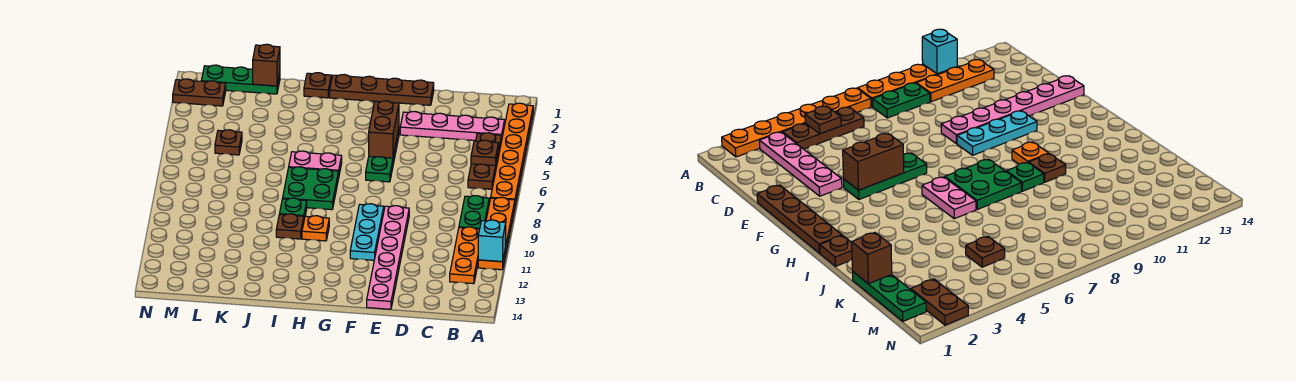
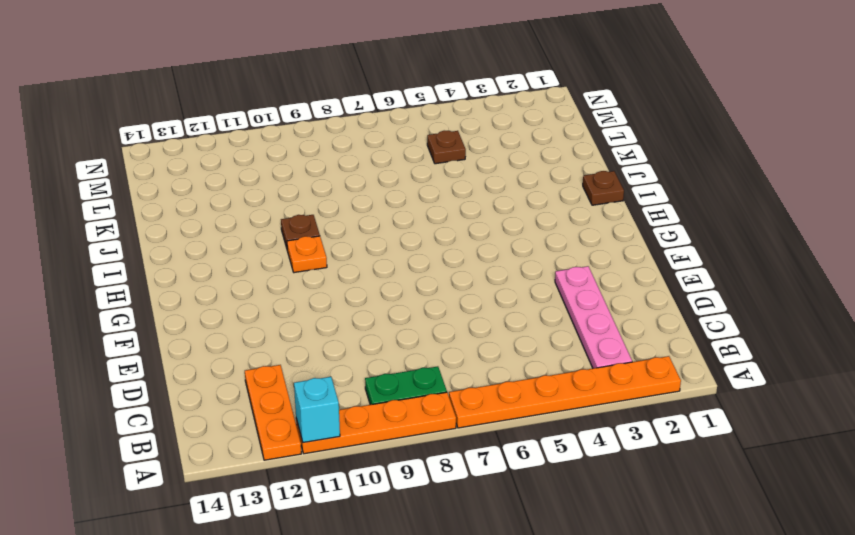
orange 1x3 plate [245,365,301,460] -> orange 1x3 plate turned to [450,227,480,284]
none -> brown 1x3 plate [468,133,502,189]
none -> brown 1x4 plate [330,75,434,105]
none -> pink 1x6 plate [367,206,409,309]

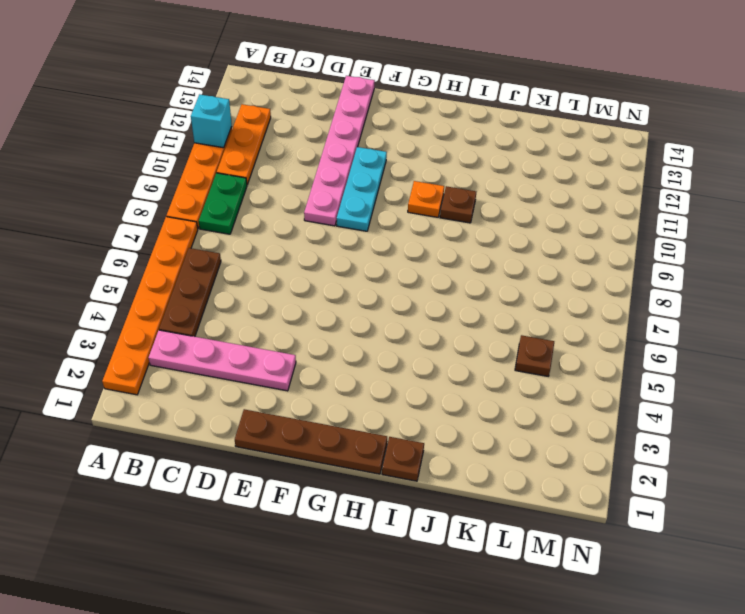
none -> green 1x3 plate [366,130,399,182]
none -> pink 1x2 plate [289,151,342,174]
none -> green 2x2 plate [283,167,339,210]

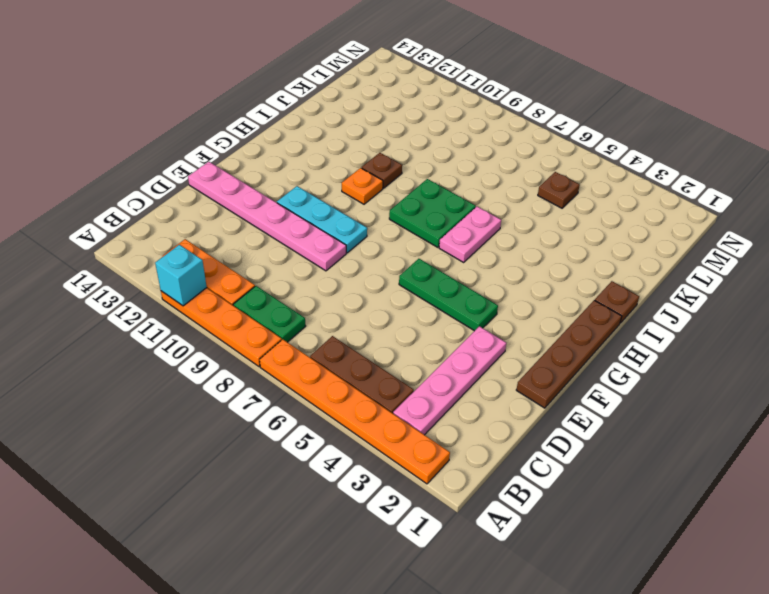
none -> green 1x1 plate [280,198,307,219]
none -> green 1x3 plate [202,65,280,94]
none -> brown 1x2 plate [173,79,226,106]

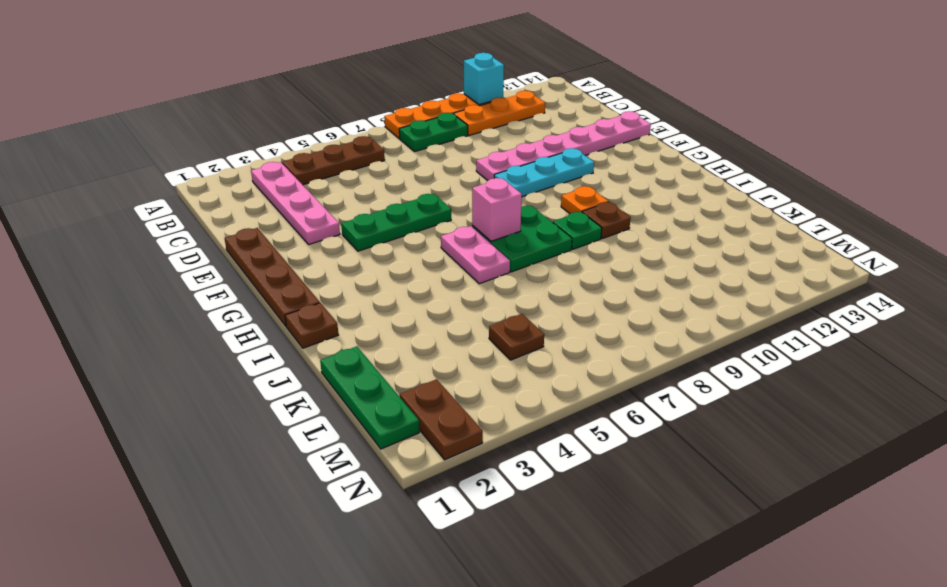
pink 1x1 brick [472,178,522,241] -> none
none -> orange 1x6 plate [491,103,533,205]
none -> brown 1x1 plate [471,140,498,166]
none -> brown 1x2 brick [369,101,399,158]

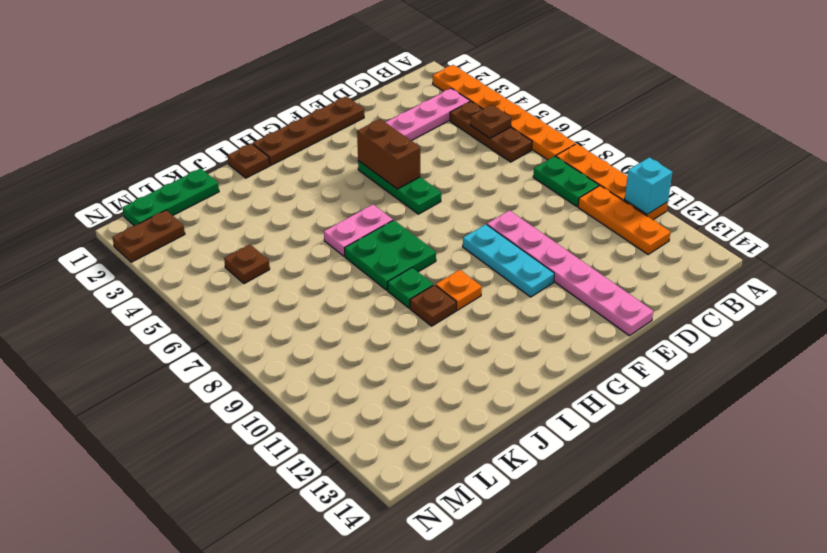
none -> brown 1x1 brick [253,44,280,86]

